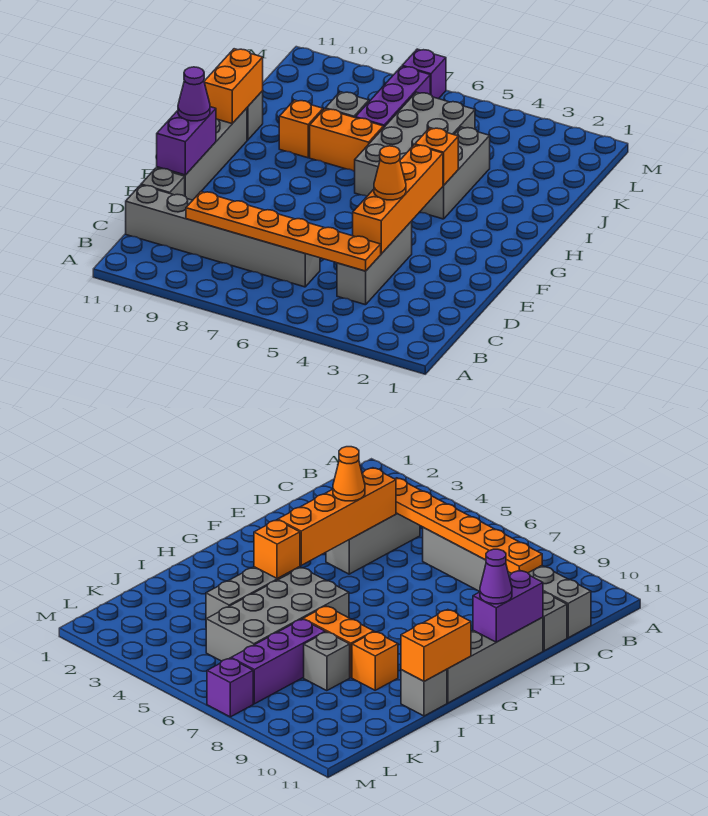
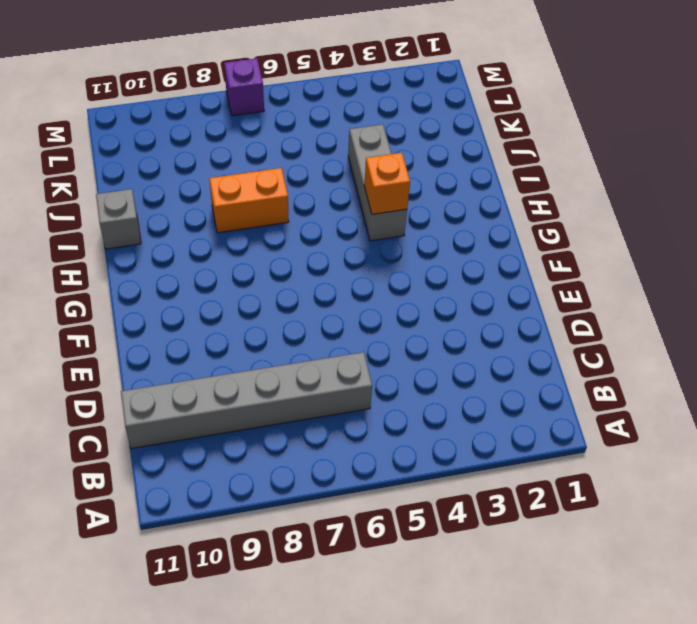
none -> grey 1x3 brick [337,221,412,305]
none -> grey 1x1 brick [141,168,185,196]
none -> grey 1x4 brick [157,108,247,200]

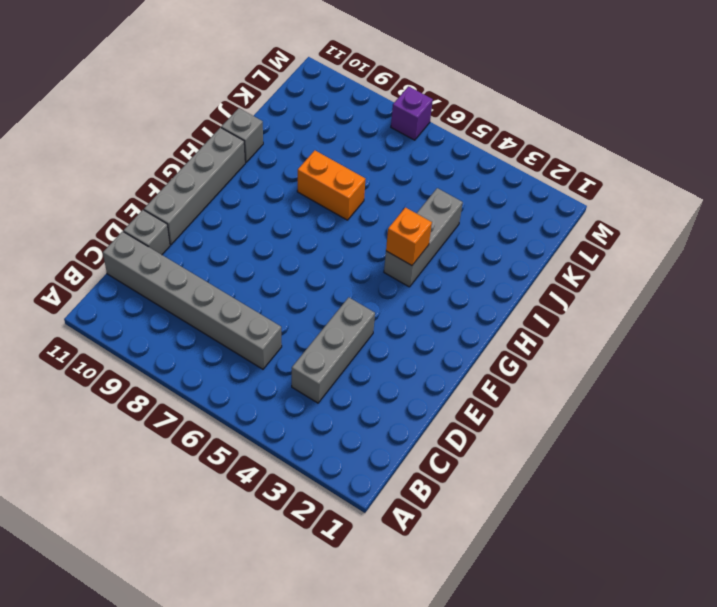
none -> grey 2x4 brick [354,92,475,196]
none -> orange 1x1 brick [279,100,323,158]
none -> purple 1x3 brick [355,66,430,128]

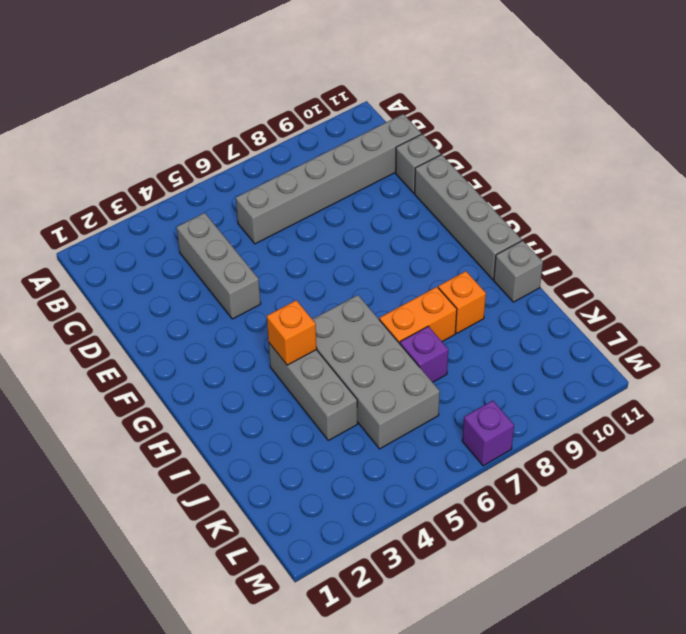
purple 1x1 brick [400,326,448,382] -> purple 1x3 brick [355,66,430,128]
none -> grey 1x1 brick [325,92,369,118]
none -> orange 1x6 plate [186,192,381,271]
none -> orange 1x4 brick [353,145,443,254]

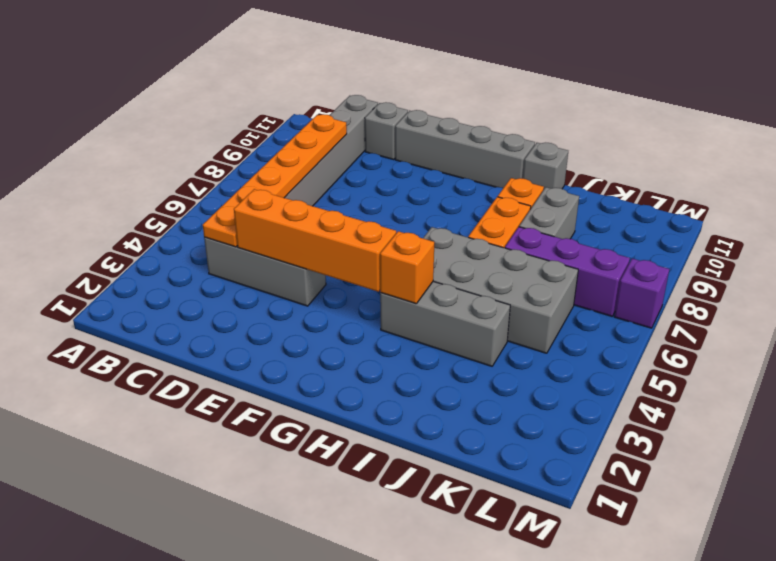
grey 1x2 brick [519,187,579,239] -> grey 1x1 brick [325,92,369,118]
none -> purple 1x2 brick [157,107,216,175]
none -> orange 1x2 brick [204,49,263,124]
none -> orange 1x1 cone [374,146,406,200]

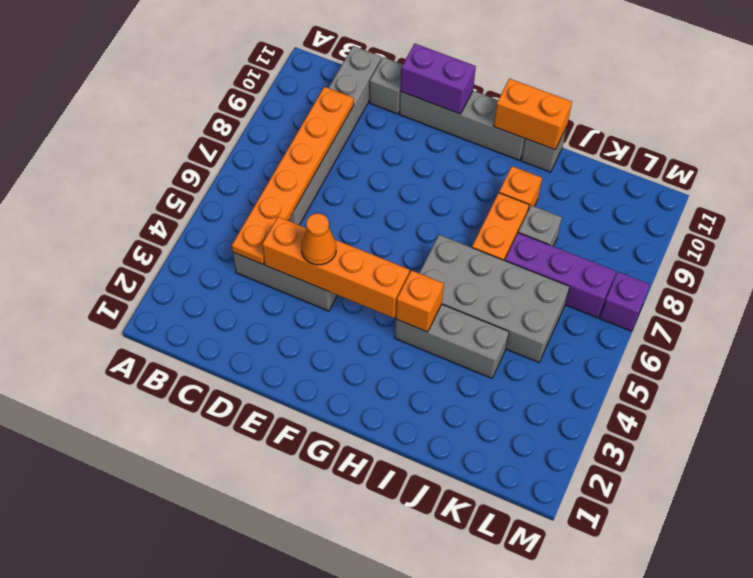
none -> purple 1x1 cone [178,67,210,121]

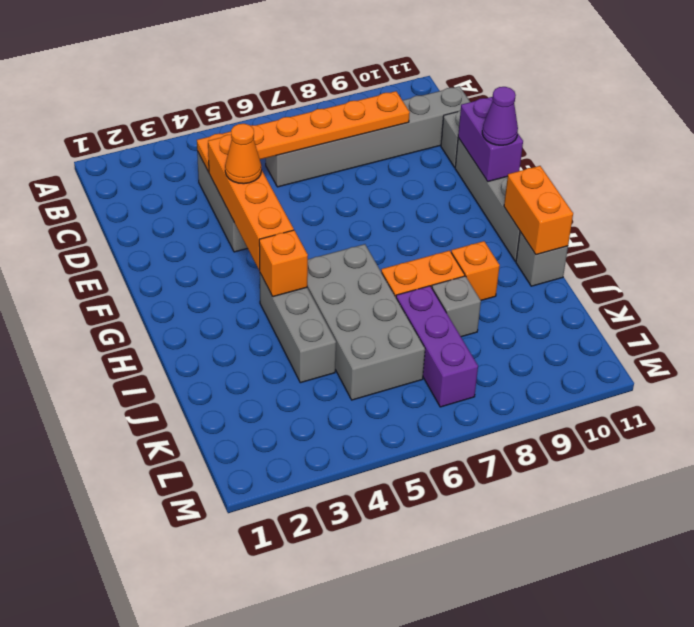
none -> purple 1x1 brick [402,49,446,99]

